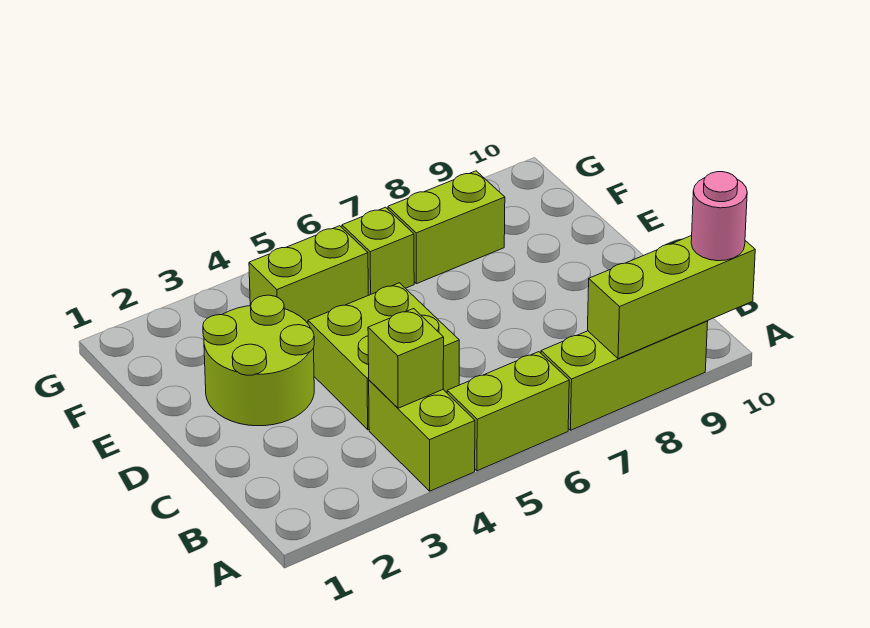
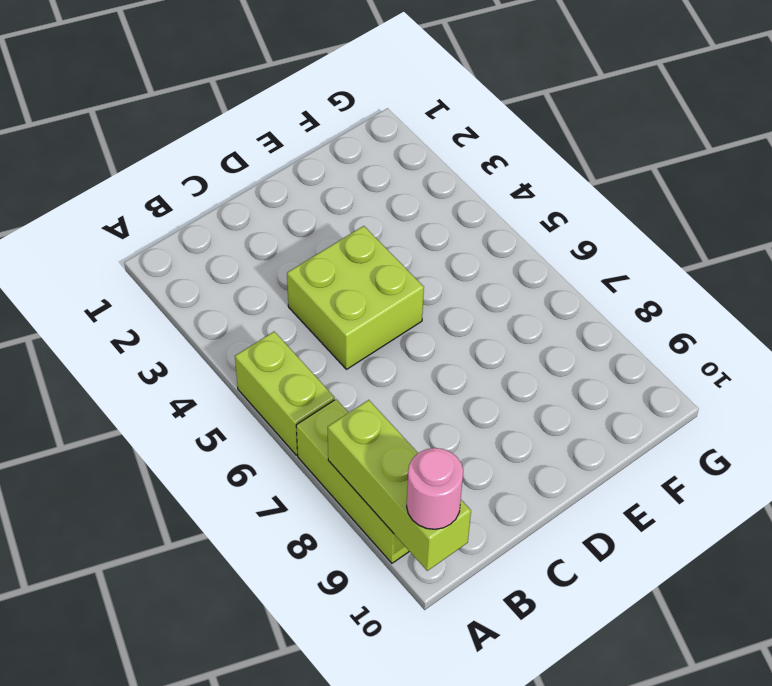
none -> lime 1x2 brick [369,380,475,491]
none -> lime 2x2 round brick [203,295,314,426]

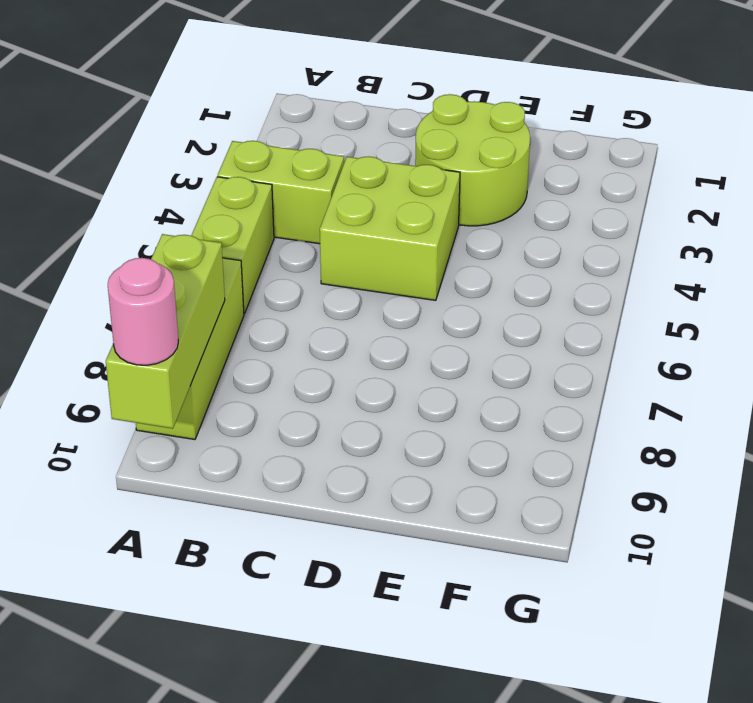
none -> lime 1x2 brick [249,226,368,323]
none -> lime 1x1 brick [342,207,414,295]

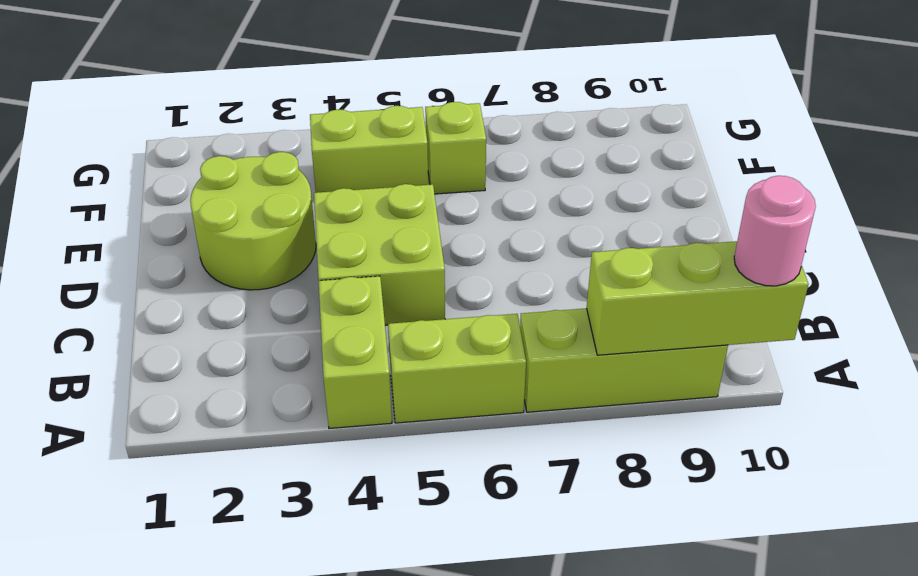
none -> lime 1x2 brick [388,171,505,284]
none -> lime 1x1 brick [368,309,444,408]

